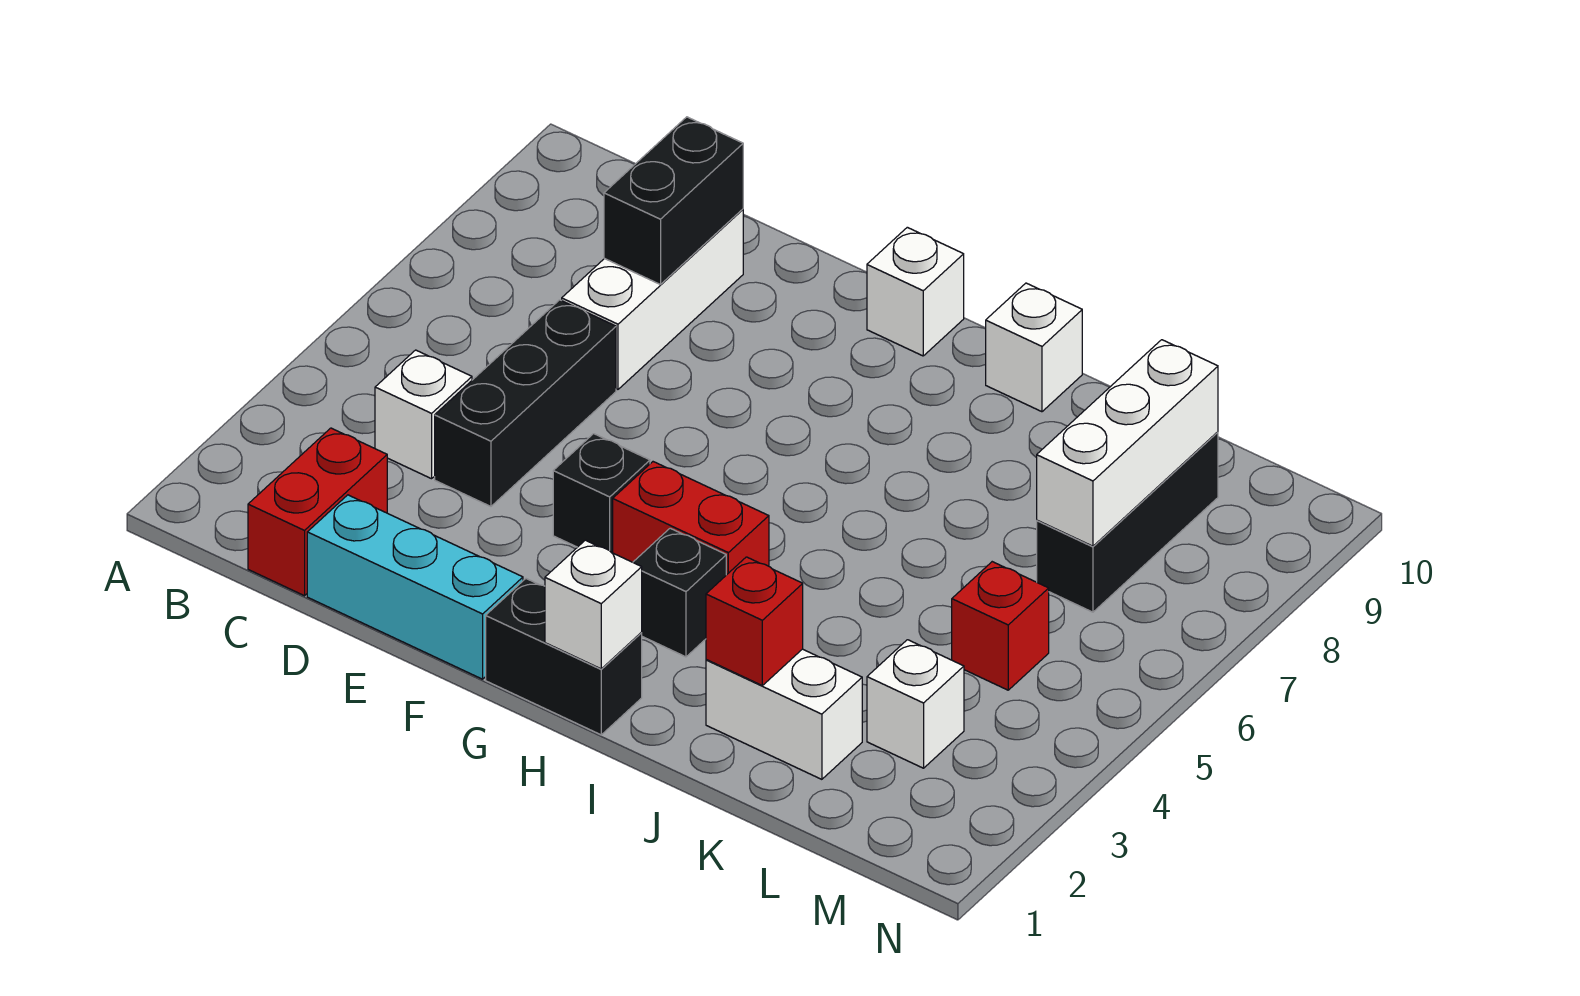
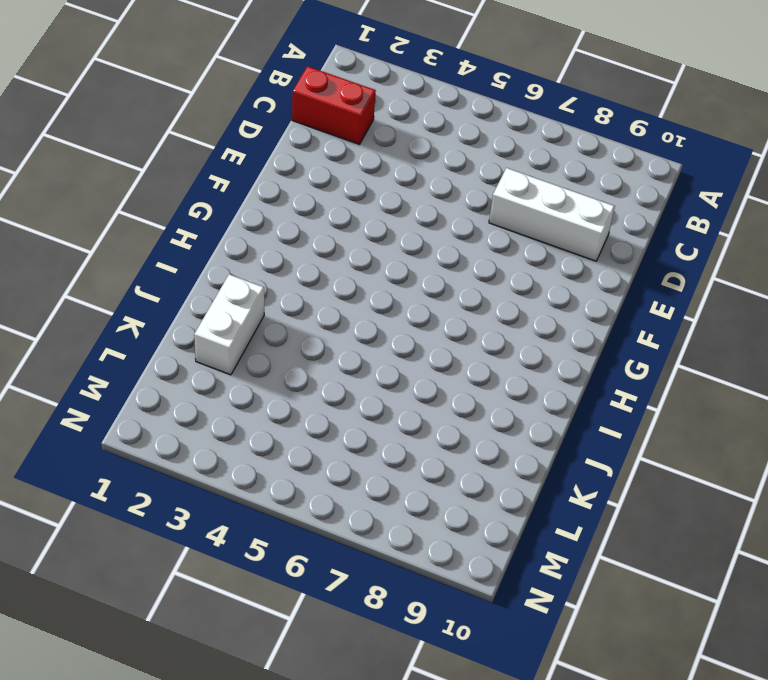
none -> white 1x1 brick [375,350,472,479]
none -> cyan 1x3 brick [307,495,523,679]
none -> black 1x3 brick [435,300,616,506]

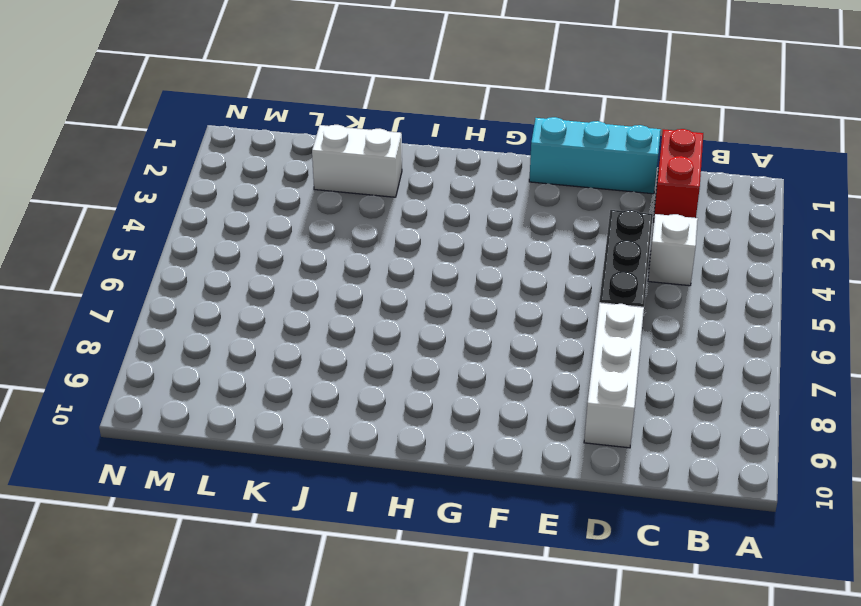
none -> black 1x1 brick [553,434,650,553]
none -> black 1x2 brick [486,579,642,735]
none -> red 1x2 brick [613,462,769,575]

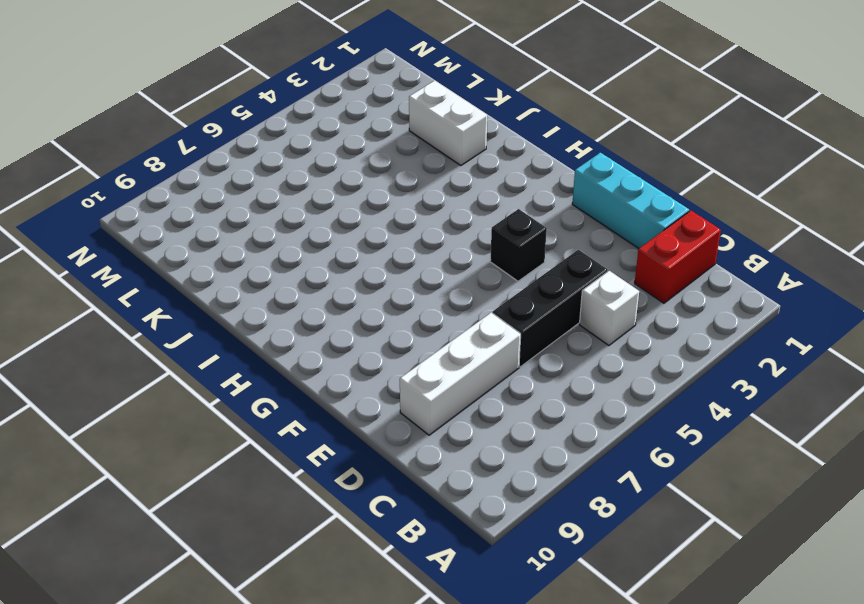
none -> black 1x2 brick [486,579,642,735]
none -> red 1x2 brick [613,462,769,575]
none -> white 1x1 brick [867,227,964,356]

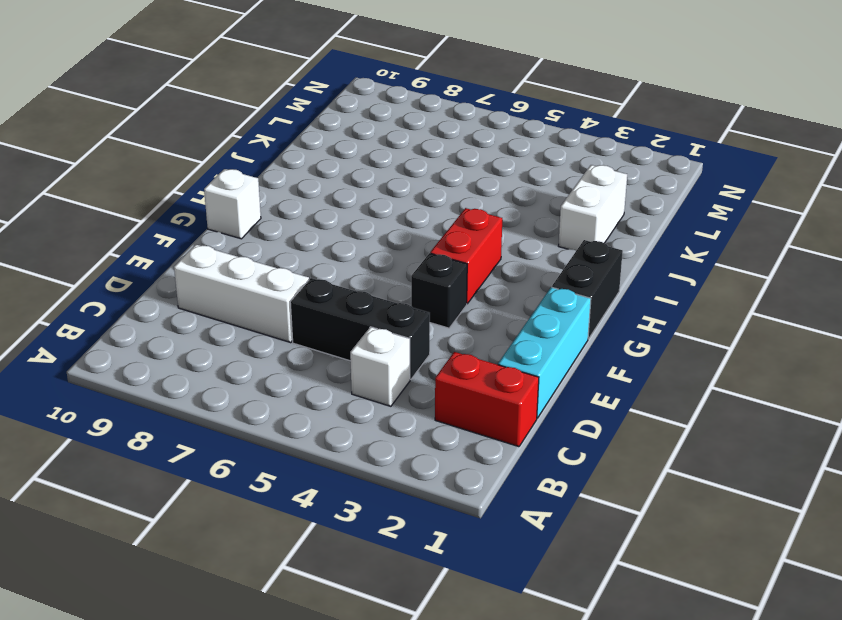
none -> black 1x1 brick [633,528,726,657]
none -> white 1x1 brick [986,283,1082,412]
none -> white 1x1 brick [867,640,964,768]

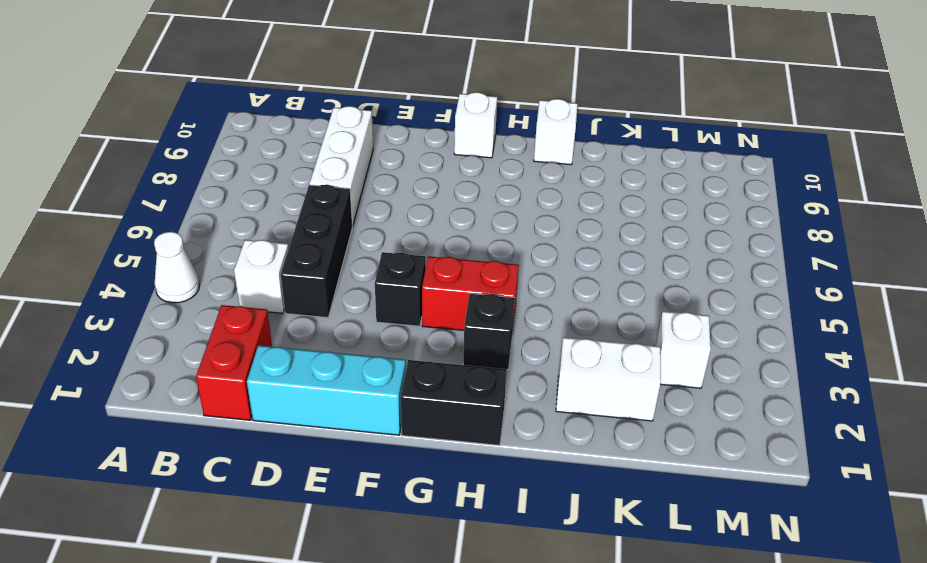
white 1x1 cone [154,232,200,303] -> none
none -> red 1x1 brick [952,562,1049,690]
none -> black 1x3 brick [1037,432,1218,612]
none -> black 1x2 brick [604,117,743,285]

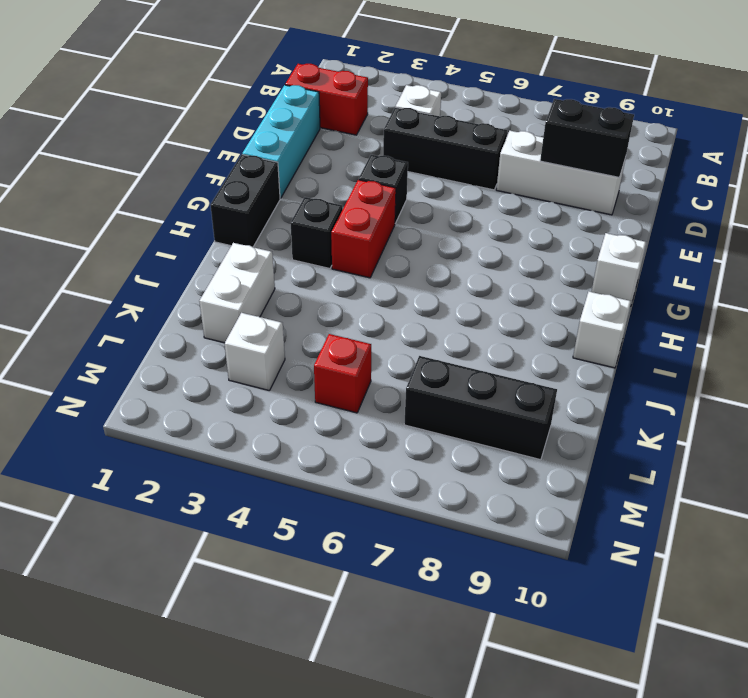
none -> white 1x1 brick [545,540,642,669]
none -> red 1x1 brick [706,557,803,685]
none -> white 1x3 brick [1037,340,1218,546]

